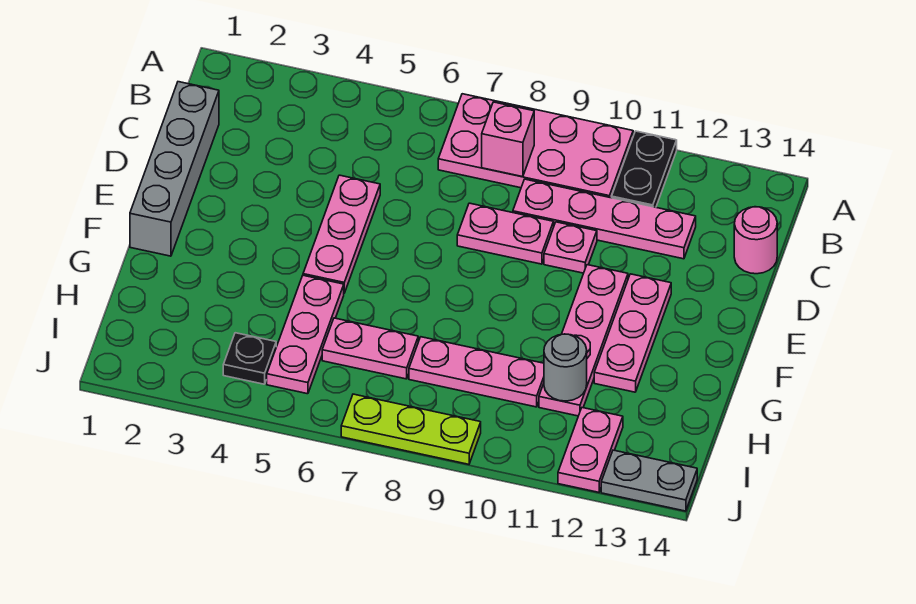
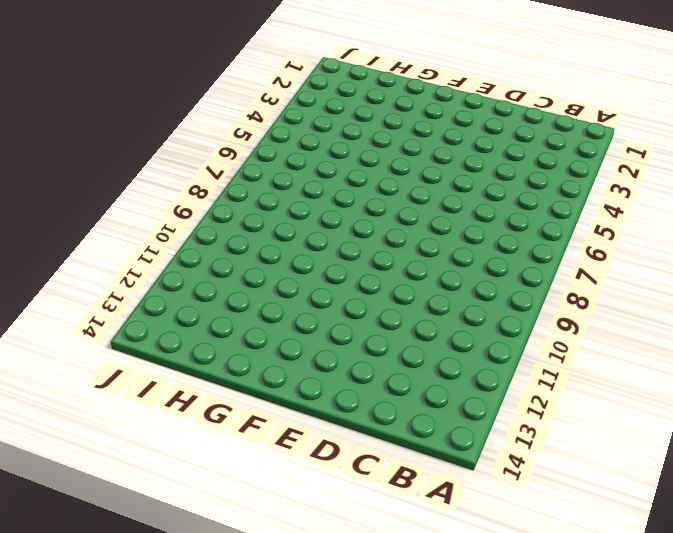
none -> pink 2x4 plate [438,94,633,198]
none -> black 1x2 plate [612,131,677,207]
none -> grey 1x4 brick [130,82,219,256]

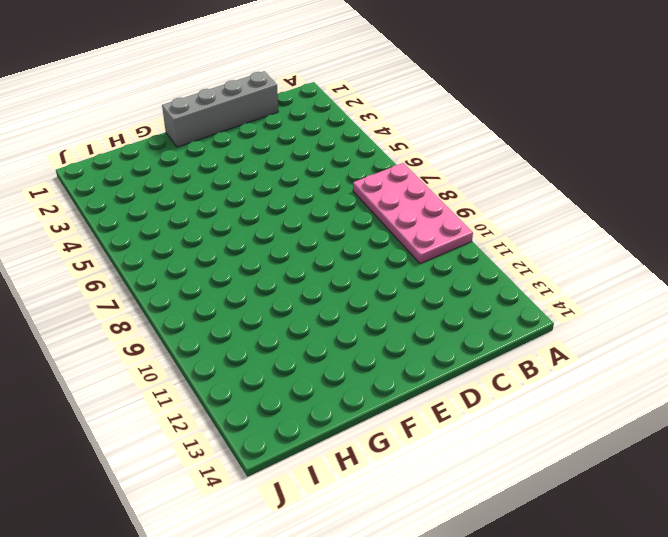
none -> black 1x2 plate [612,131,677,207]
none -> pink 1x4 plate [513,179,696,259]
none -> pink 1x1 round brick [734,207,777,274]

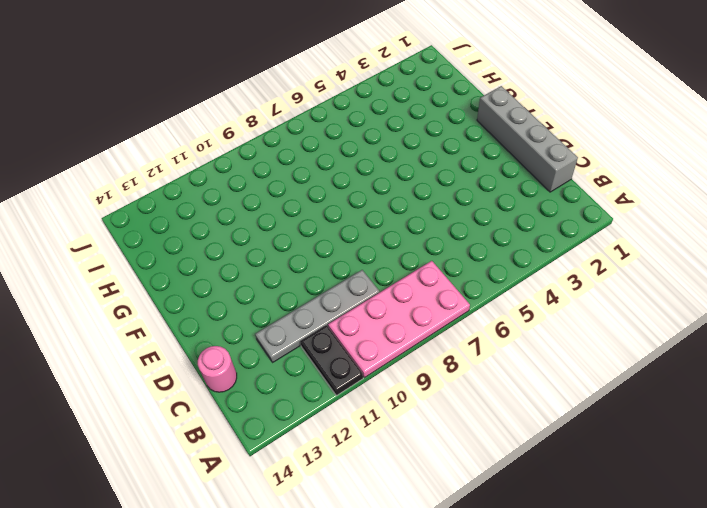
grey 1x4 plate [255,270,379,362] -> pink 1x4 plate [513,179,696,259]
none -> pink 1x3 plate [303,175,380,293]
none -> pink 1x2 plate [457,203,554,264]
none -> pink 1x1 plate [544,222,597,273]

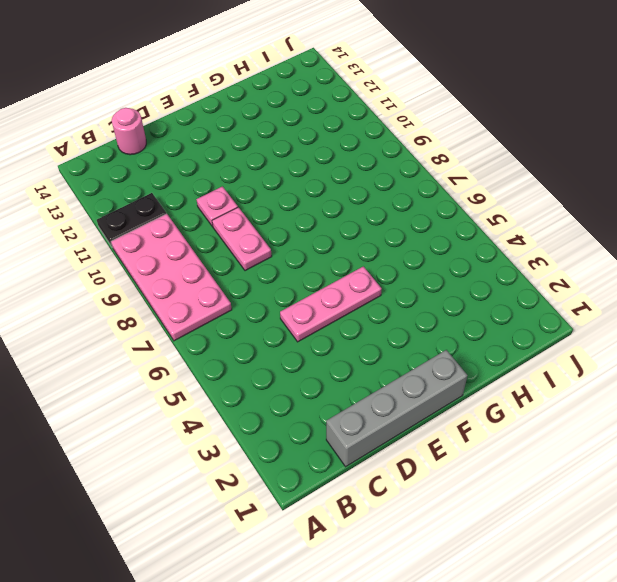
none -> pink 1x4 plate [513,179,696,259]
none -> pink 1x4 plate [539,265,628,416]
none -> pink 1x3 plate [594,274,671,392]

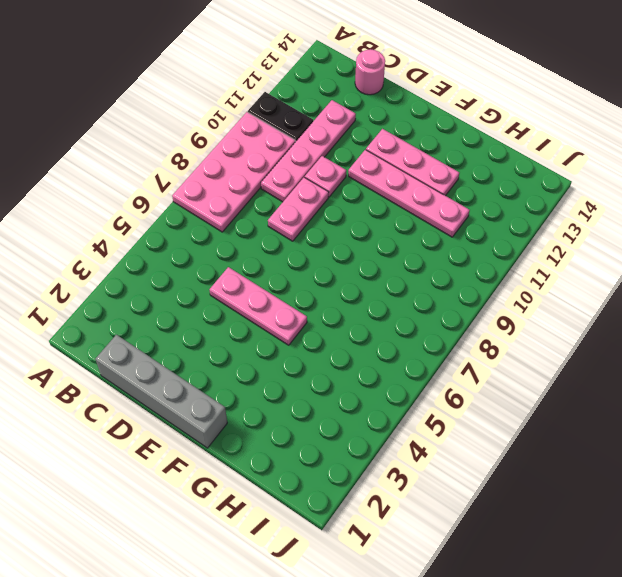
none -> pink 1x3 plate [267,275,344,394]
none -> pink 1x2 plate [322,318,418,379]
none -> pink 1x3 plate [409,337,544,407]

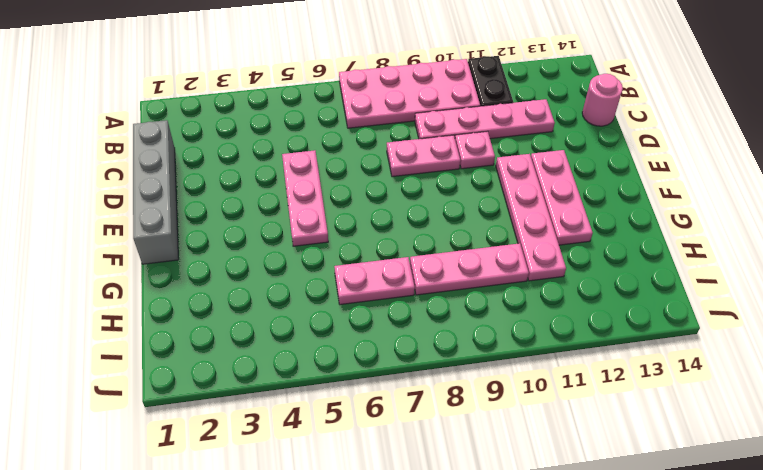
none -> pink 1x3 plate [267,275,344,394]
none -> black 1x1 plate [223,333,276,384]
none -> pink 1x2 plate [558,408,623,492]

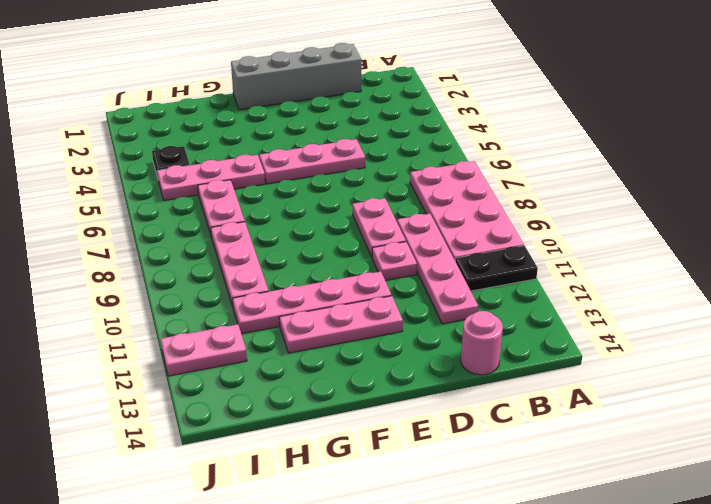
none -> lime 1x3 plate [341,394,481,464]
none -> grey 1x2 plate [601,450,697,511]
none -> pink 1x1 brick [482,102,534,177]

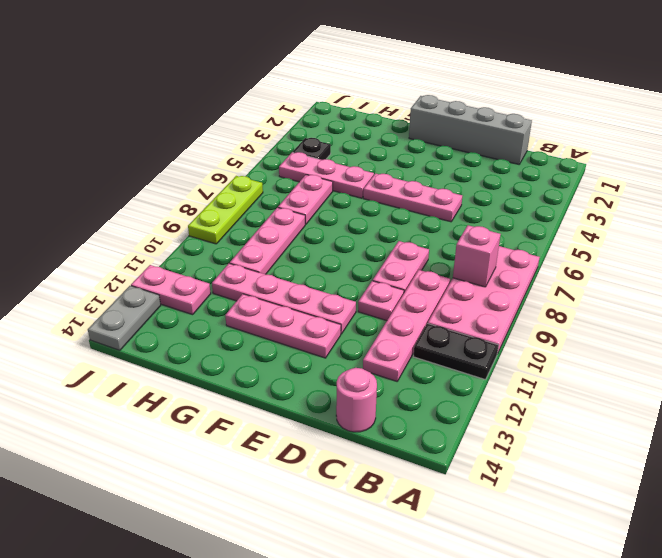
none -> grey 1x1 round brick [544,334,587,401]

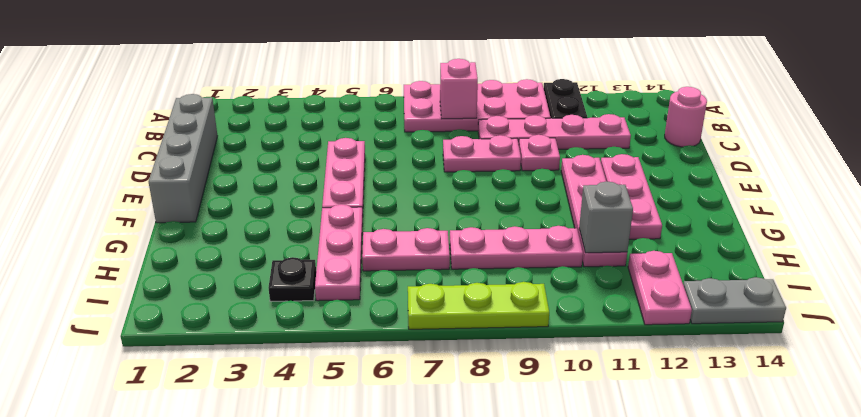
grey 1x1 brick [579,181,633,253] -> grey 1x1 round brick [544,334,587,401]

